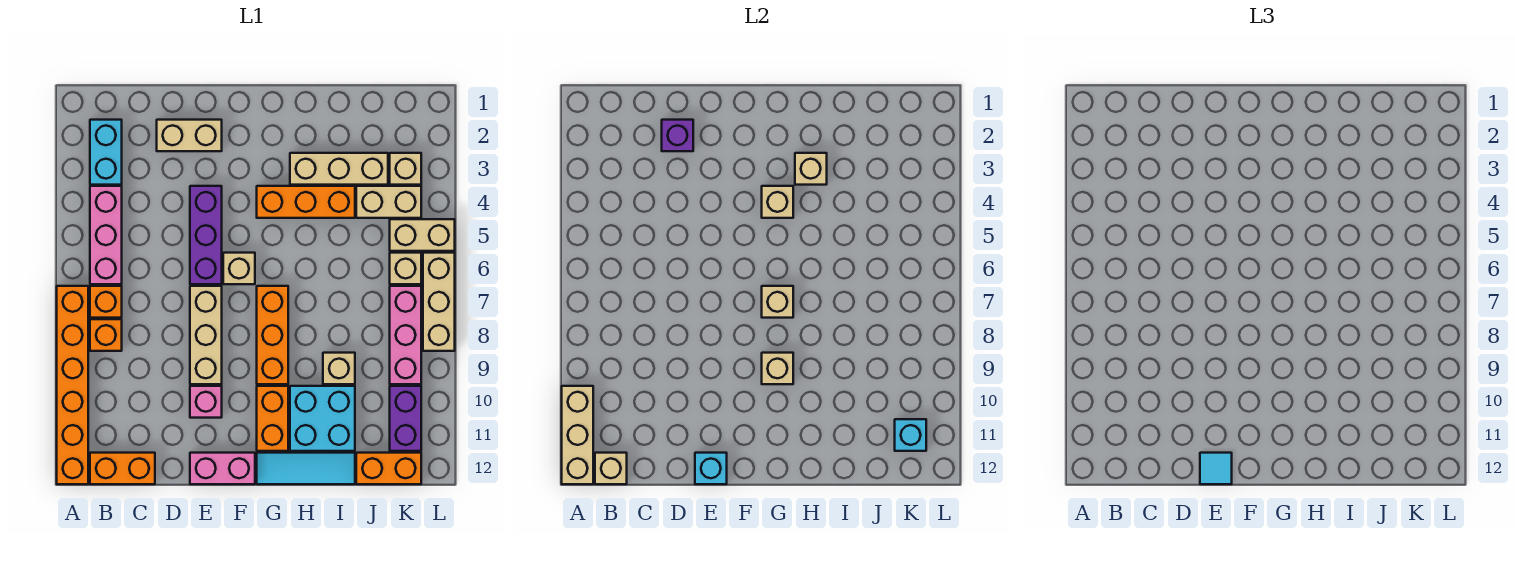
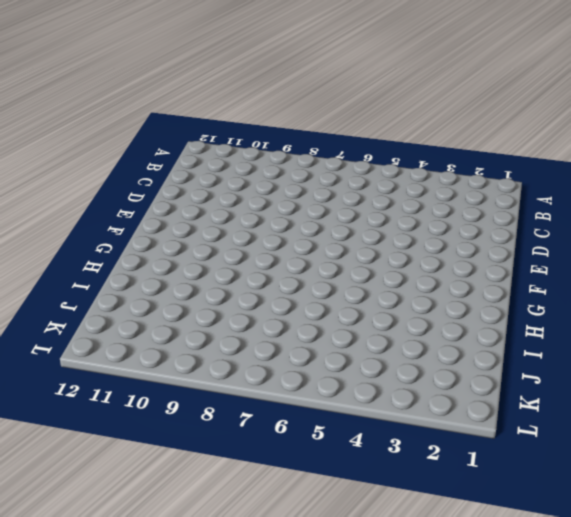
none -> orange 1x6 brick [57,286,88,484]
none -> cyan 1x2 brick [90,120,122,185]
none -> pink 1x3 brick [90,186,122,284]
none -> orange 1x1 brick [90,286,122,318]

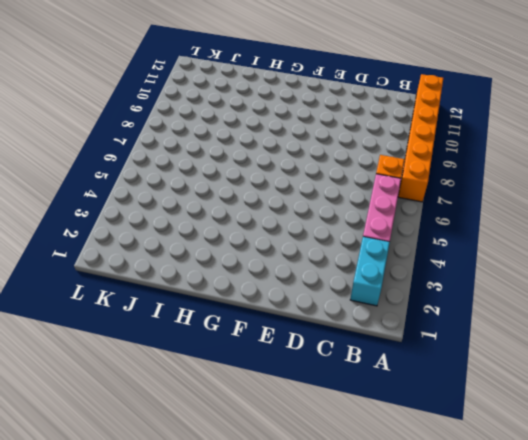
none -> orange 1x1 brick [90,319,122,351]
none -> orange 1x2 brick [90,453,155,484]
none -> tan 1x2 brick [157,120,222,151]
none -> purple 1x3 brick [190,186,222,284]

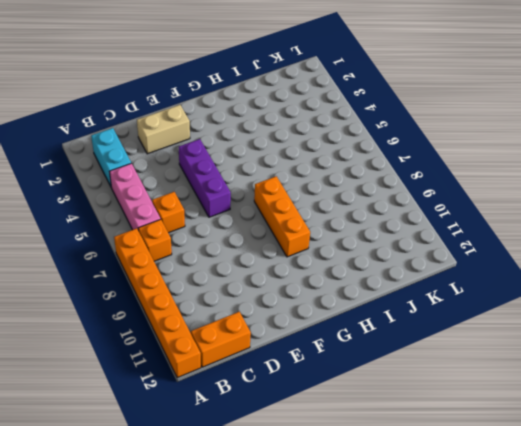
orange 1x1 brick [152,192,185,233] -> orange 1x1 brick moved to [90,319,122,351]
none -> tan 1x3 brick [190,286,222,384]
none -> pink 1x1 brick [190,386,222,418]
none -> pink 1x2 brick [190,453,255,484]
none -> tan 1x1 brick [223,253,255,284]

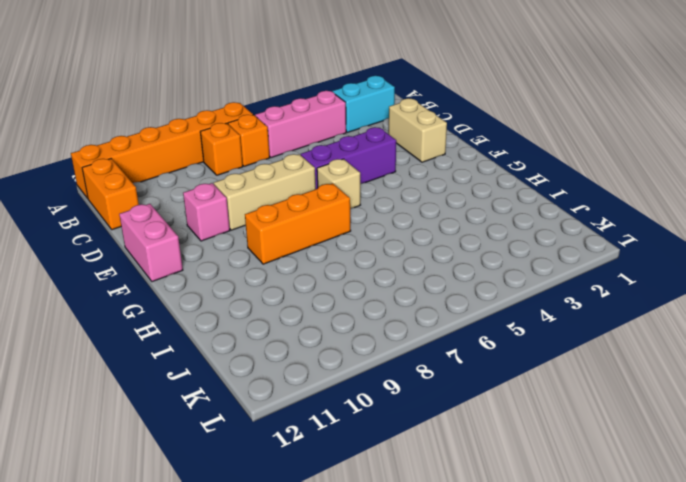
none -> orange 1x3 brick [257,186,355,218]
none -> orange 1x2 brick [257,386,288,451]
none -> cyan 1x3 tile [257,453,355,484]
none -> tan 1x3 brick [290,153,388,185]

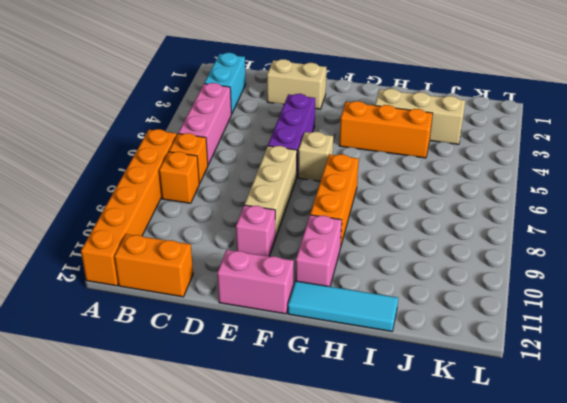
pink 1x2 brick [296,215,342,286] -> orange 1x2 brick [257,386,288,451]
none -> cyan 2x2 brick [290,386,355,451]
none -> tan 1x1 brick [323,353,355,384]
none -> tan 1x2 brick [356,186,421,218]
none -> orange 1x2 brick [356,453,421,484]

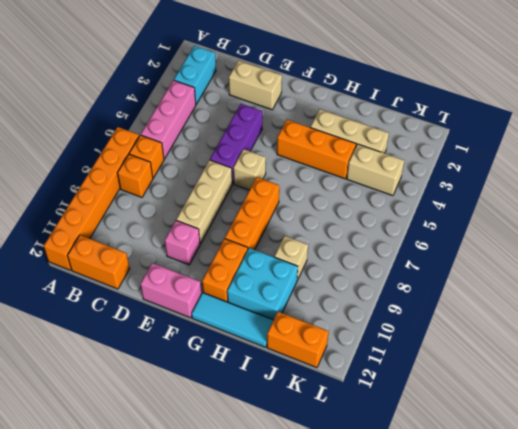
none -> tan 1x1 brick [390,153,421,185]
none -> tan 1x2 brick [390,219,455,251]
none -> tan 1x1 brick [390,253,421,284]
none -> pink 1x3 brick [390,286,421,384]

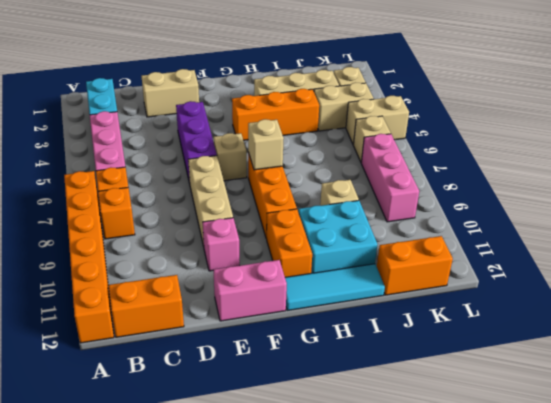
none -> purple 1x2 brick [390,386,421,451]
none -> tan 1x3 brick [423,253,455,351]
none -> tan 1x3 brick [562,386,593,484]
none -> tan 1x1 brick [595,453,627,484]

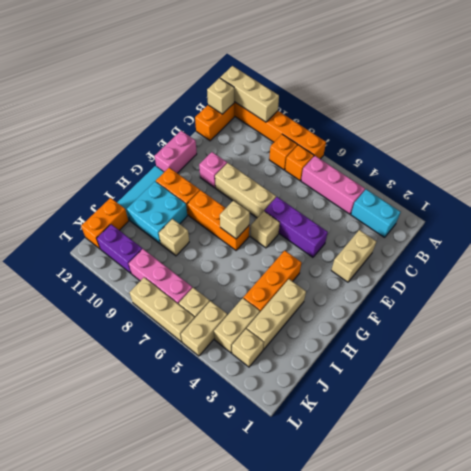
none -> purple 1x1 brick [662,120,693,151]
none -> cyan 1x1 brick [695,453,727,484]
none -> tan 1x1 brick [762,186,793,218]
none -> tan 1x1 brick [762,353,793,384]

